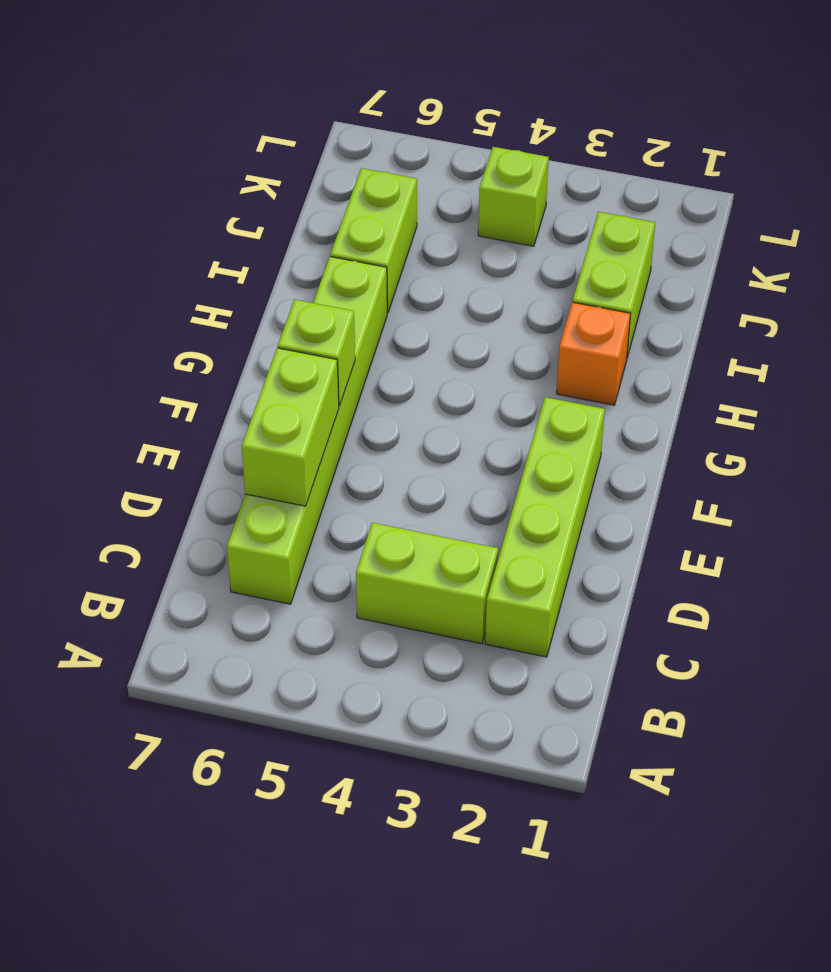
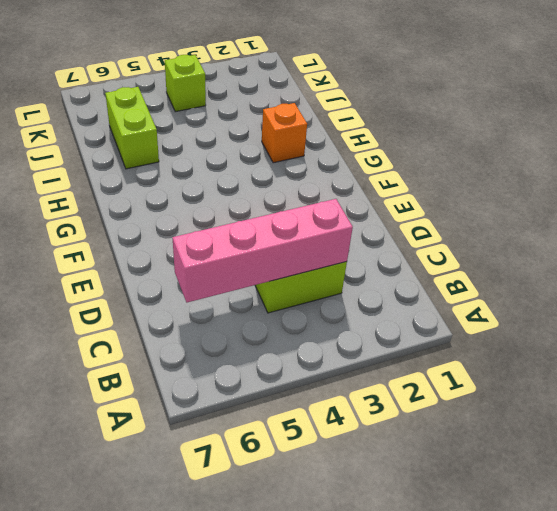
pink 1x4 brick [172,199,353,302] -> none
none -> lime 1x4 brick [485,397,605,657]
none -> lime 1x6 brick [227,257,387,604]

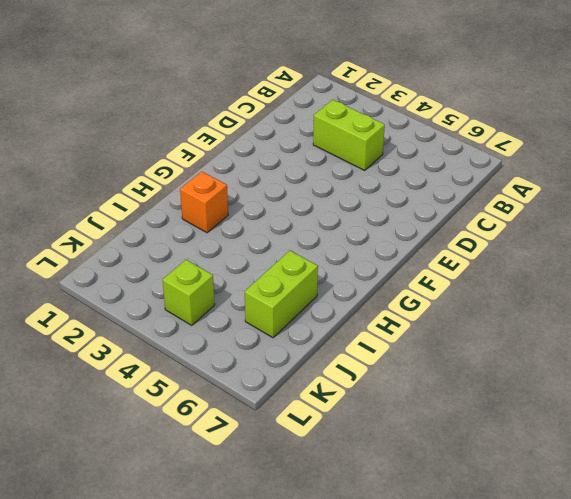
none -> lime 1x4 brick [485,397,605,657]
none -> lime 1x6 brick [227,257,387,604]

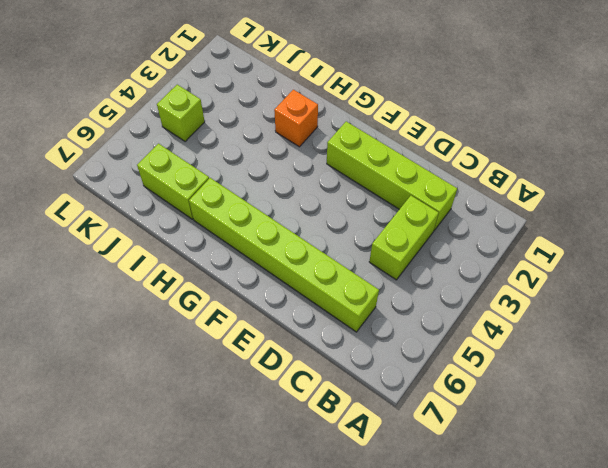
none -> lime 1x2 brick [573,212,655,357]
none -> lime 1x2 brick [242,348,339,506]

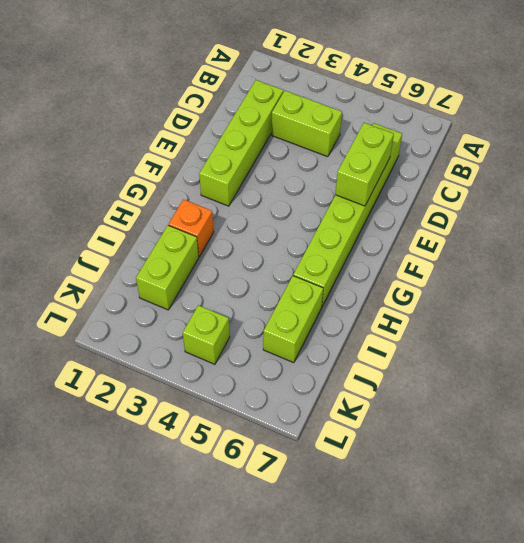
none -> lime 1x1 brick [278,300,355,406]

